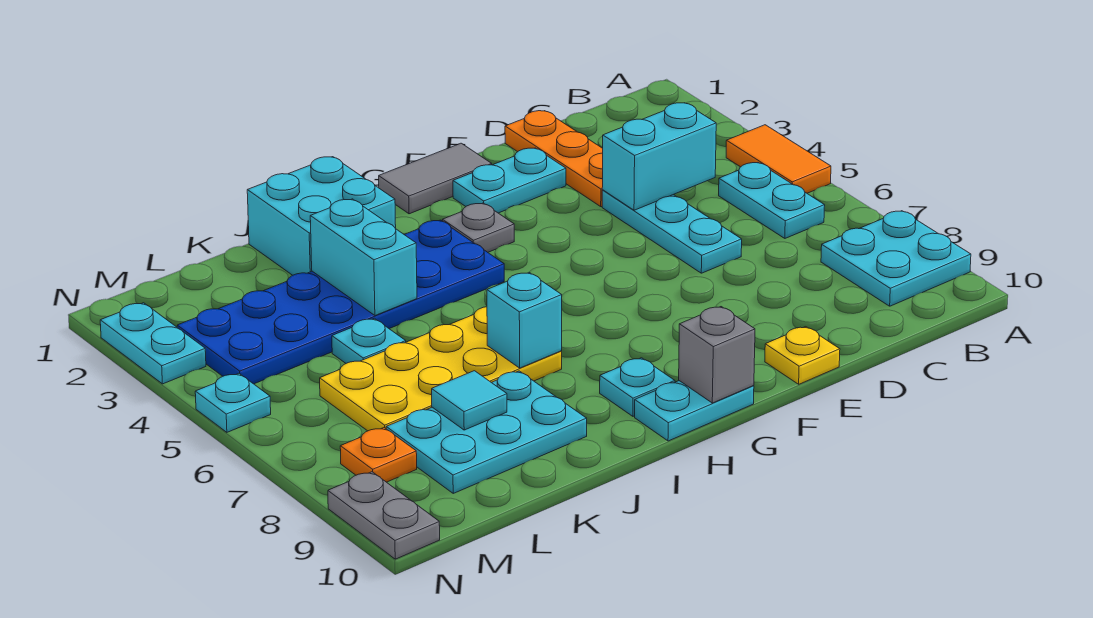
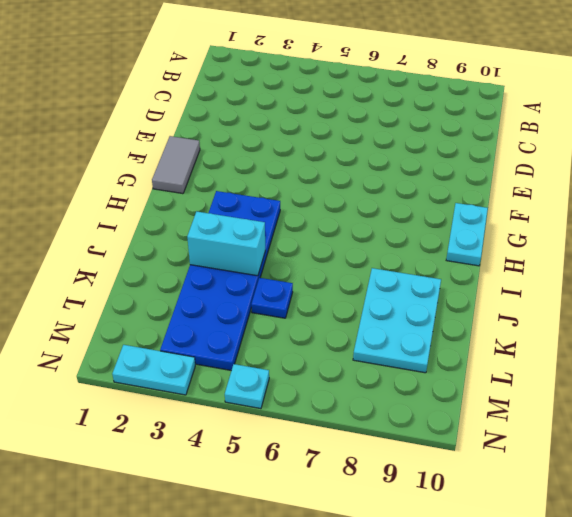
blue 1x1 plate [251,278,293,318] -> cyan 1x1 plate [332,318,406,363]
none -> orange 1x2 tile [726,125,831,193]
none -> cyan 2x2 plate [821,211,971,306]
none -> cyan 1x2 plate [719,163,825,238]

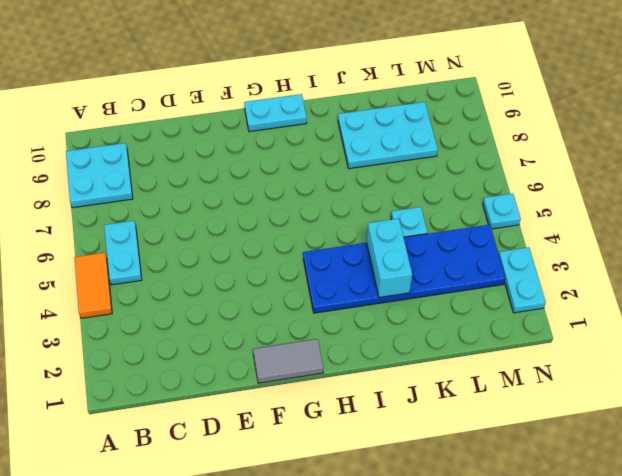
none -> orange 1x3 plate [505,111,603,207]
none -> cyan 1x3 plate [602,190,742,273]
none -> cyan 1x2 plate [453,148,566,213]

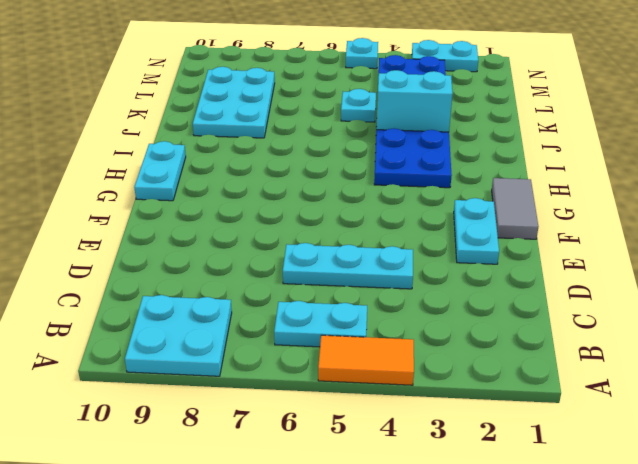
none -> orange 1x3 plate [505,111,603,207]
none -> yellow 1x1 plate [765,327,840,384]
none -> grey 1x1 plate [442,203,514,252]

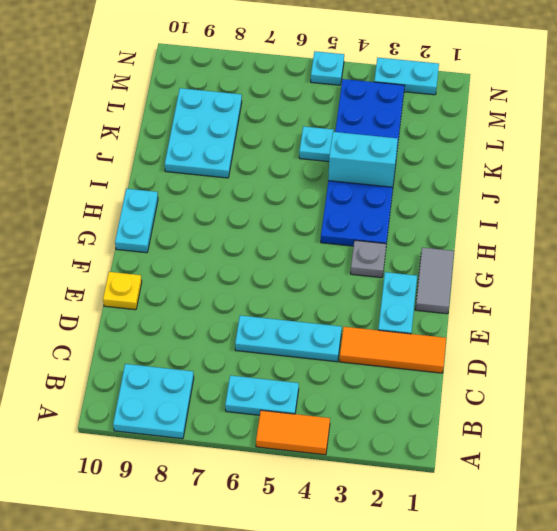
orange 1x3 tile [340,327,446,373] -> orange 1x3 plate [505,111,603,207]
none -> cyan 1x1 plate [600,358,675,416]
none -> cyan 2x2 brick [247,157,396,275]
none -> yellow 2x4 plate [320,307,562,431]

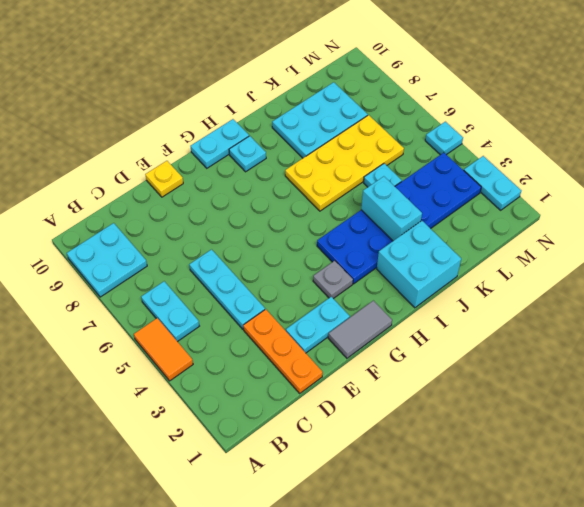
none -> orange 1x1 plate [340,428,417,482]
none -> grey 1x2 plate [328,472,440,559]
none -> cyan 1x2 brick [602,103,716,210]

